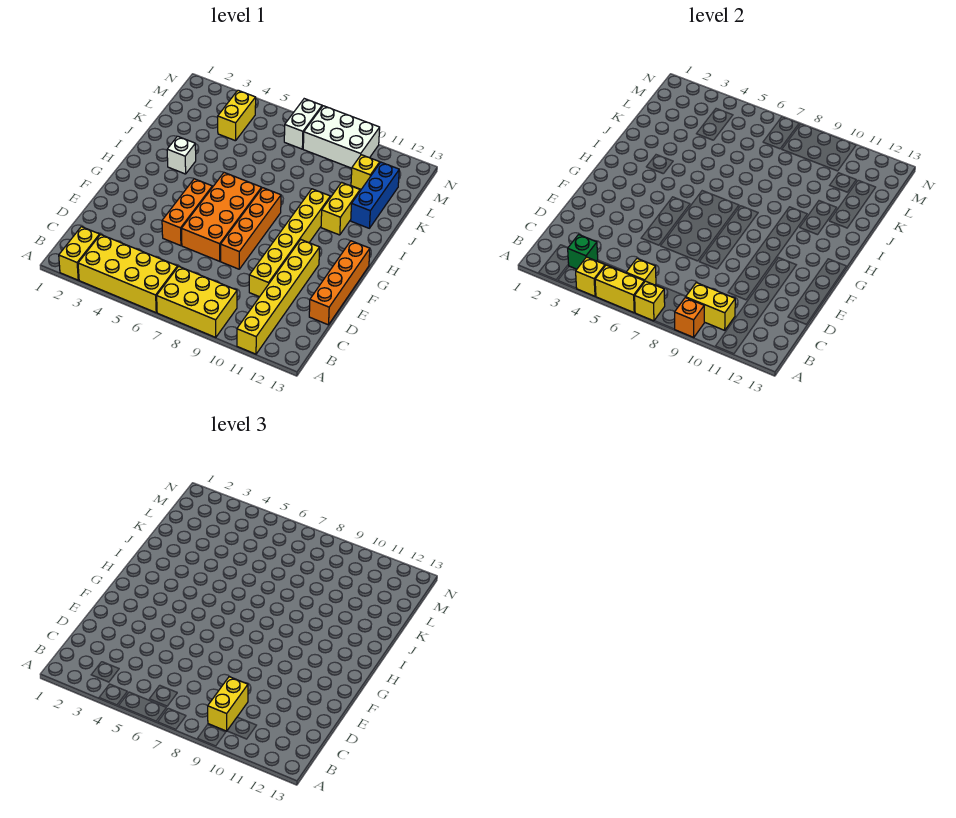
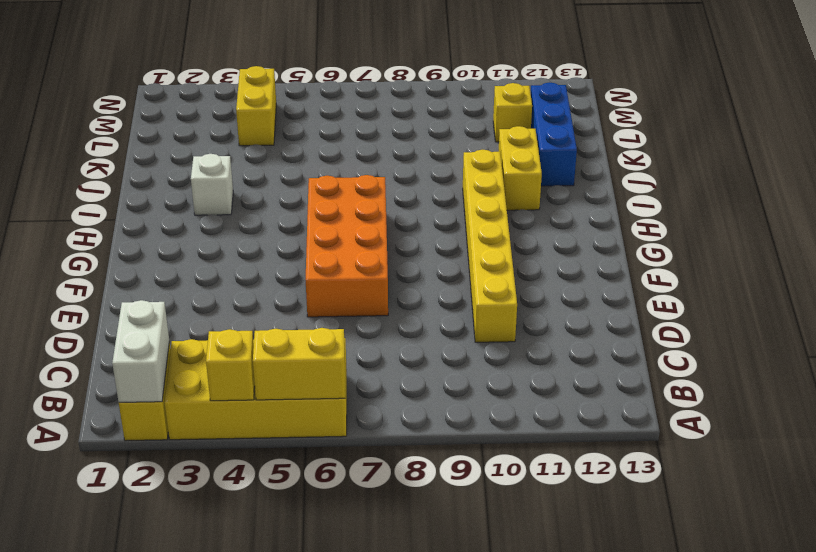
white 1x2 brick [112,300,169,402] -> white 1x2 brick moved to [284,99,322,149]
none -> yellow 2x3 brick [157,266,237,337]
none -> yellow 1x6 brick [237,240,320,354]
none -> orange 1x4 brick [309,241,370,325]

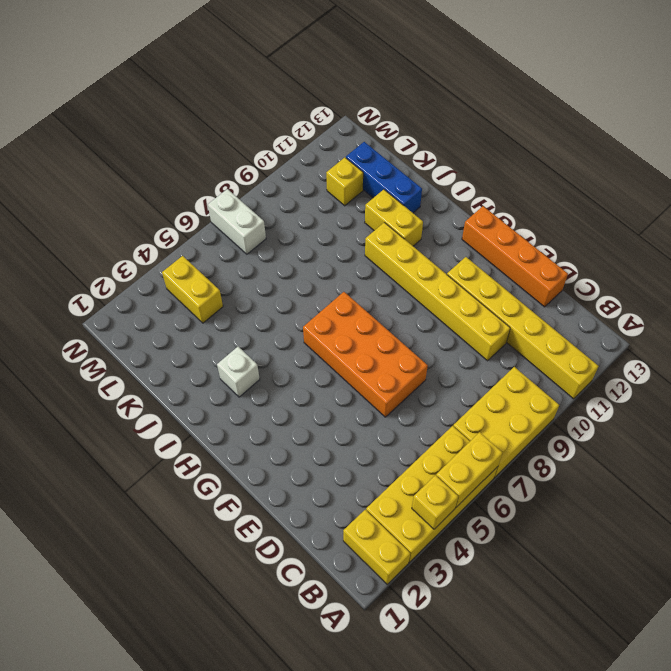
none -> orange 1x3 brick [162,179,212,246]
none -> orange 1x4 brick [221,188,281,269]
none -> white 2x3 brick [303,106,380,168]

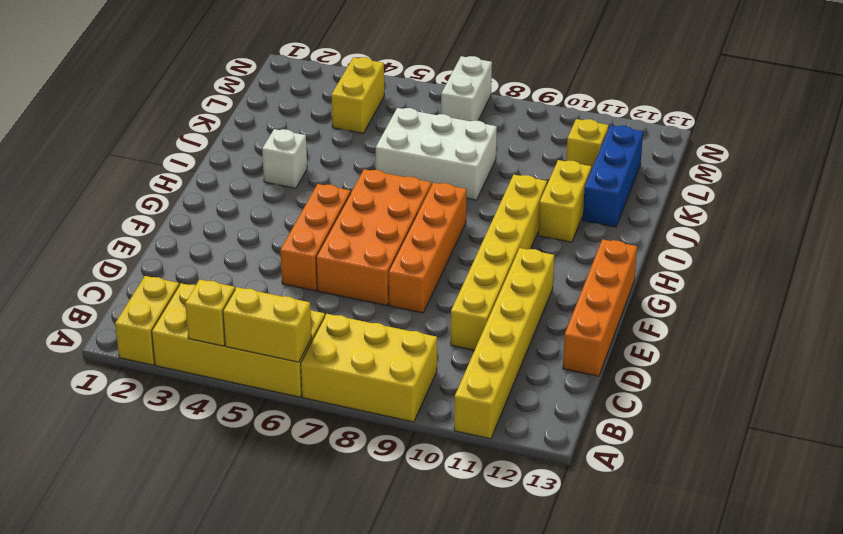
white 2x3 brick [376,108,497,200] -> white 2x3 brick moved to [303,106,380,168]
none -> yellow 1x1 brick [635,281,665,321]
none -> orange 1x1 brick [675,298,704,337]
none -> green 1x1 brick [568,235,598,269]

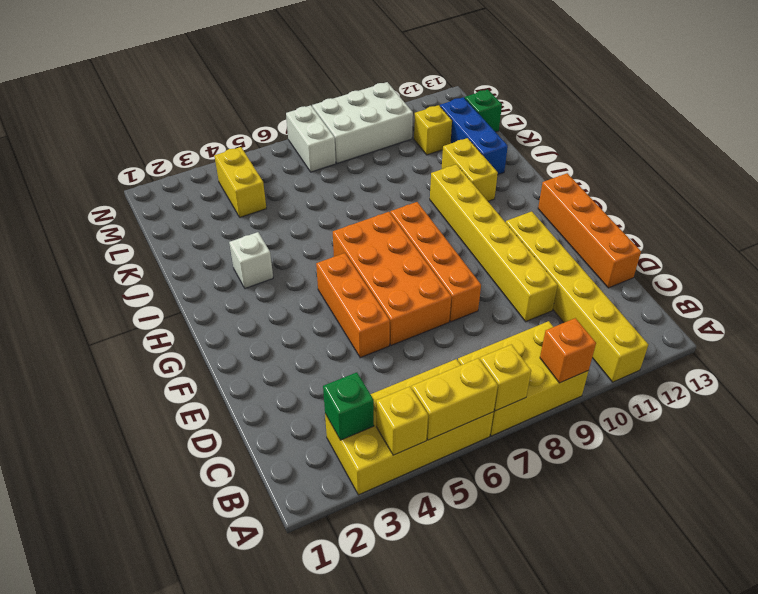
green 1x1 brick [465,90,502,132] -> none
none -> yellow 1x2 brick [59,227,100,280]
none -> yellow 1x1 brick [626,258,656,285]
none -> yellow 1x2 brick [686,283,735,330]

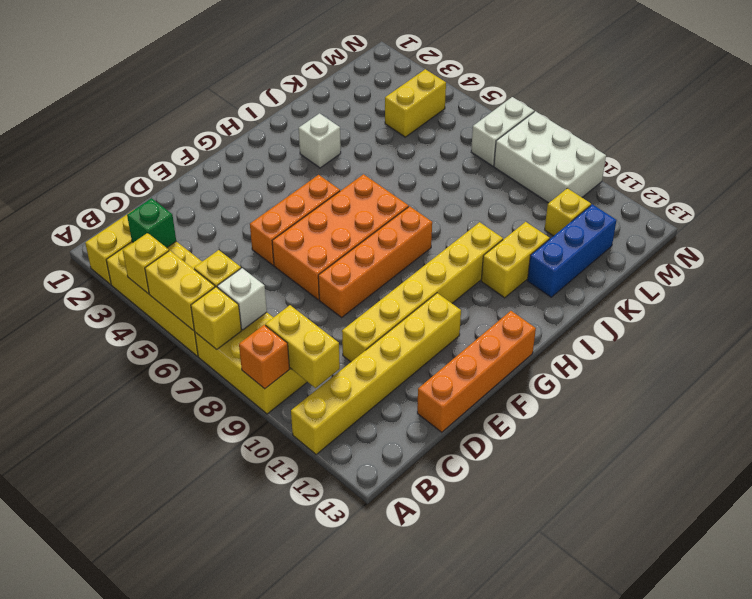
white 1x1 brick [217,268,267,330] -> none
none -> yellow 1x2 brick [208,677,248,731]

